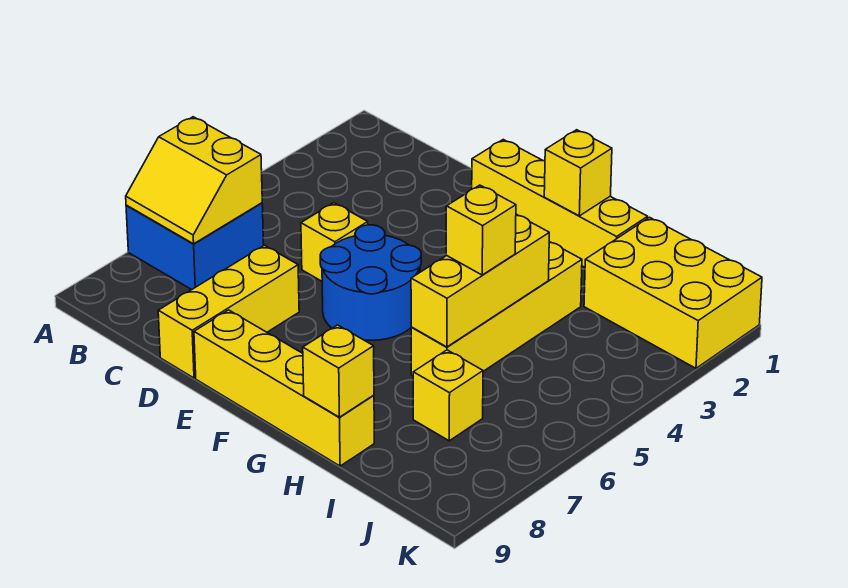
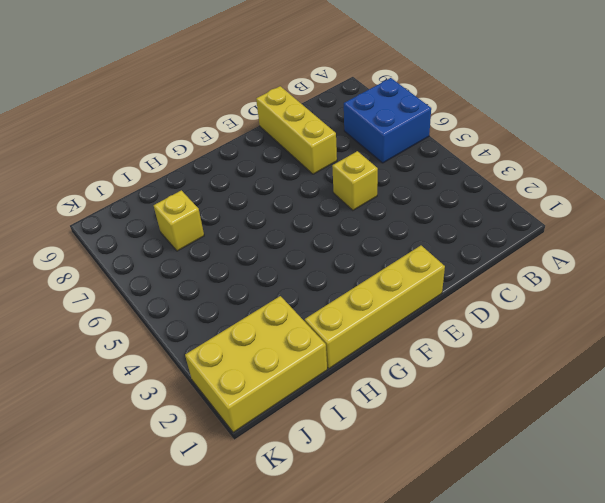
none -> blue 2x2 round brick [320,225,421,340]
none -> yellow 1x4 brick [194,310,374,466]
none -> yellow 1x4 brick [411,242,582,376]

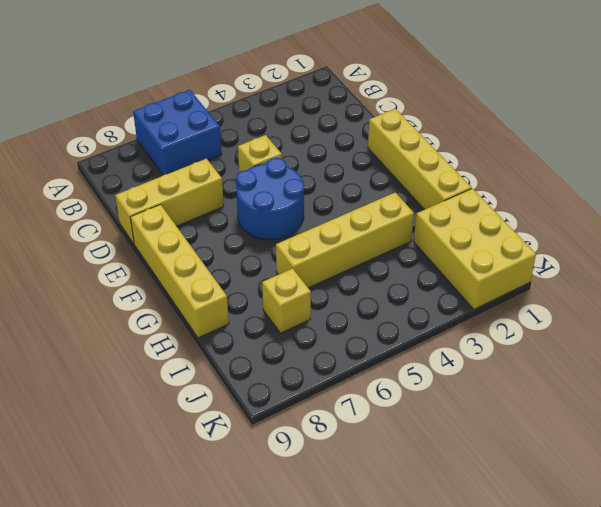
none -> yellow 2x2 slope [126,117,262,244]
none -> yellow 1x1 brick [544,130,612,216]
none -> yellow 1x3 brick [411,214,549,347]

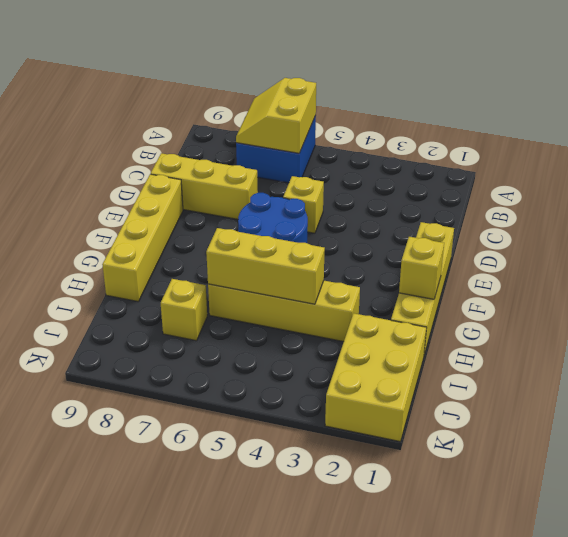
none -> yellow 1x1 brick [303,325,374,417]
none -> yellow 1x1 brick [446,185,516,275]

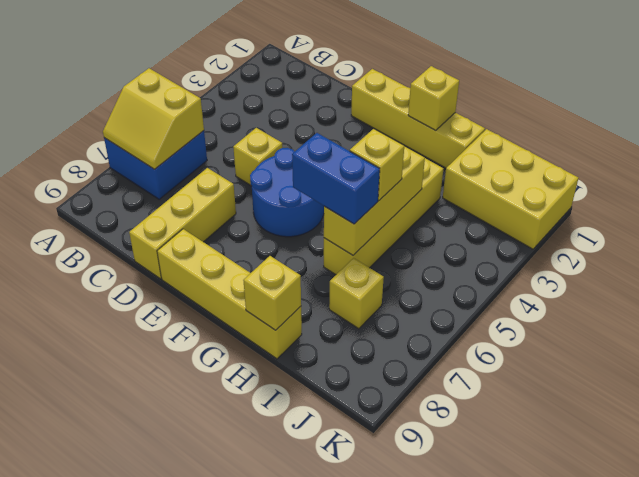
blue 1x2 brick [292,133,380,224] -> none

